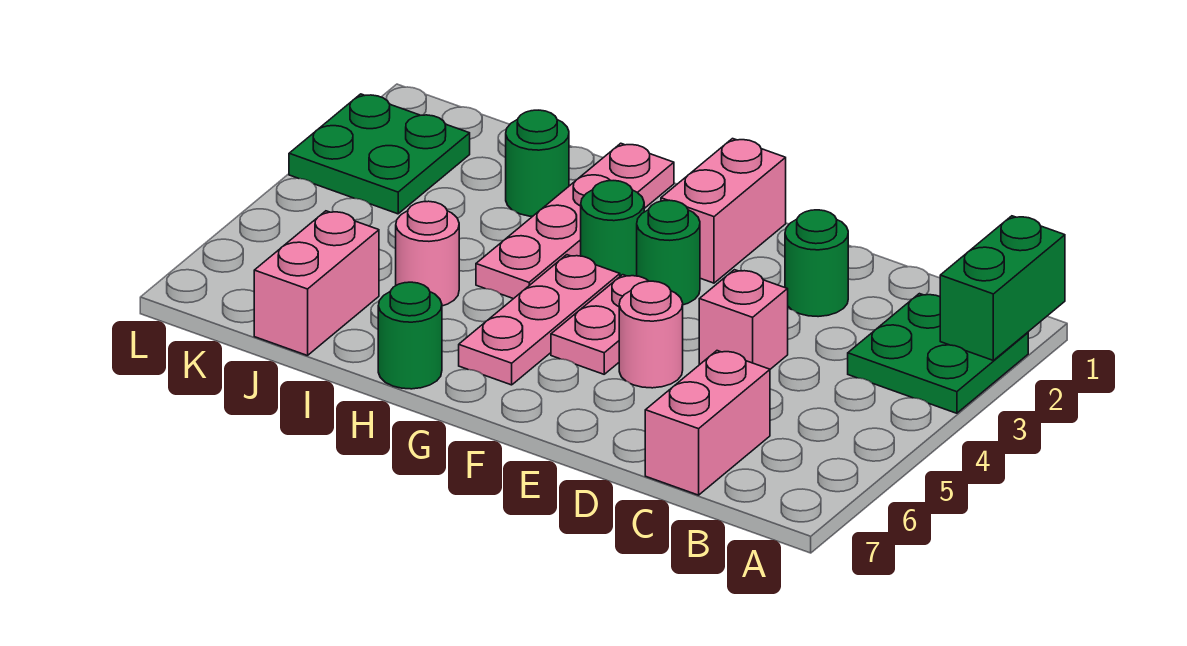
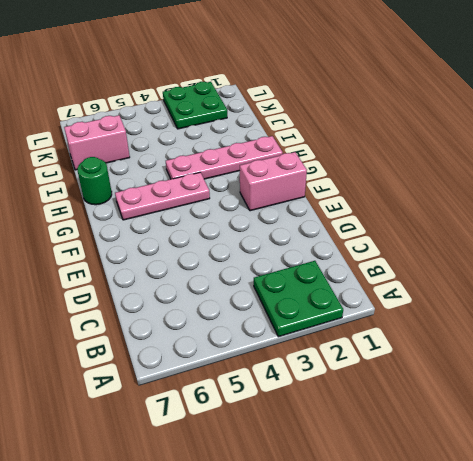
none -> pink 1x2 brick [645,351,770,495]
none -> green 1x1 round brick [785,210,848,317]
none -> pink 1x1 brick [699,270,788,369]

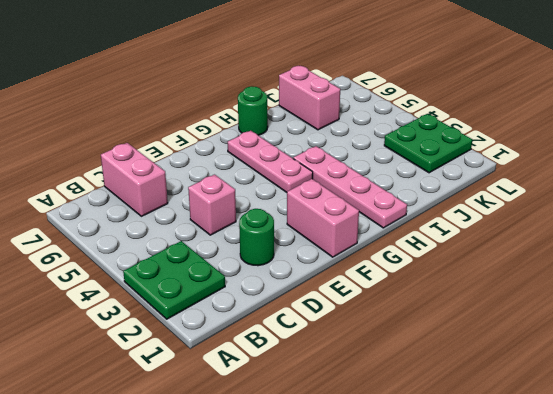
none -> pink 1x1 round brick [619,281,683,388]
none -> green 1x1 round brick [637,200,700,305]
none -> pink 1x2 plate [551,275,648,374]

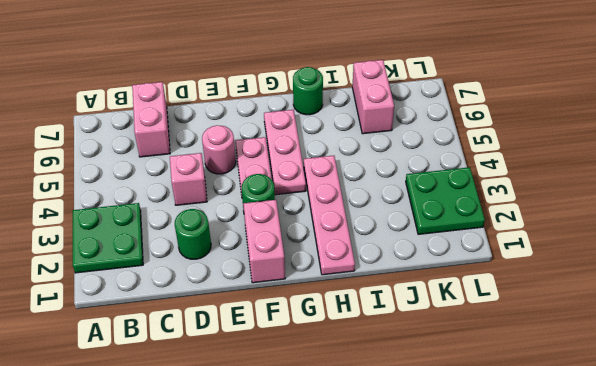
none -> green 1x1 round brick [581,181,644,276]
none -> green 1x1 round brick [506,110,569,216]
none -> pink 1x1 round brick [396,201,459,306]

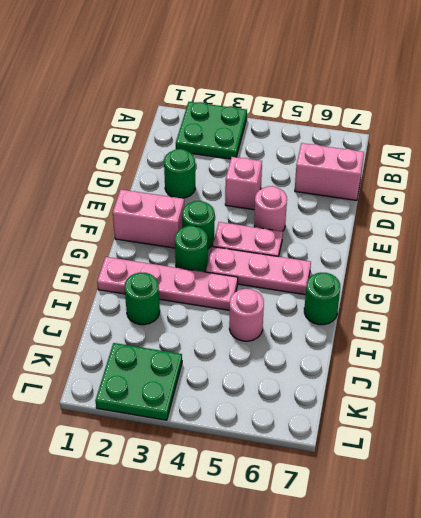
none -> pink 1x2 brick [254,211,379,356]
none -> green 1x2 brick [940,216,1065,360]

